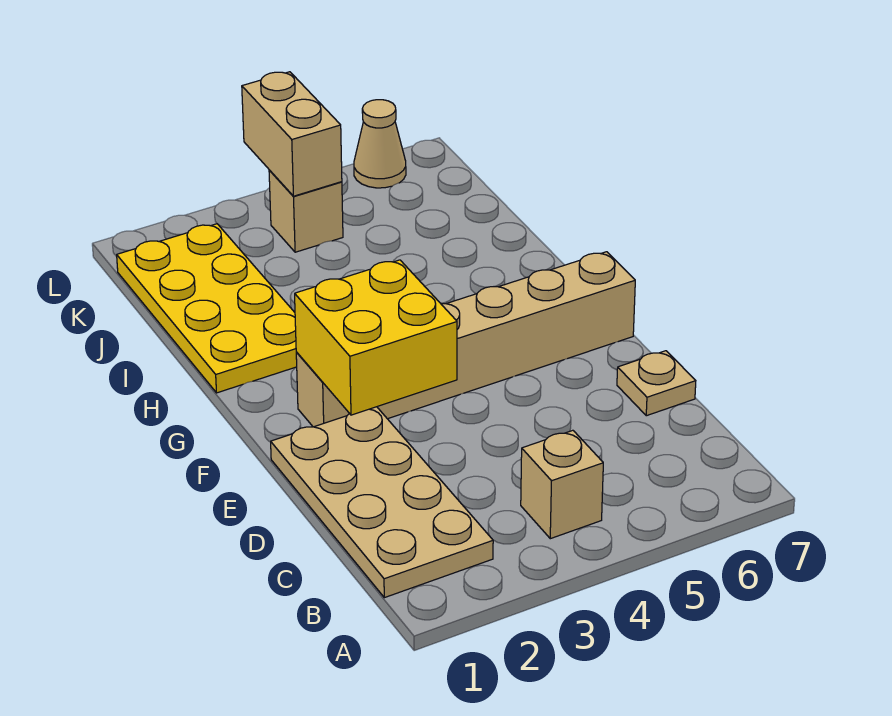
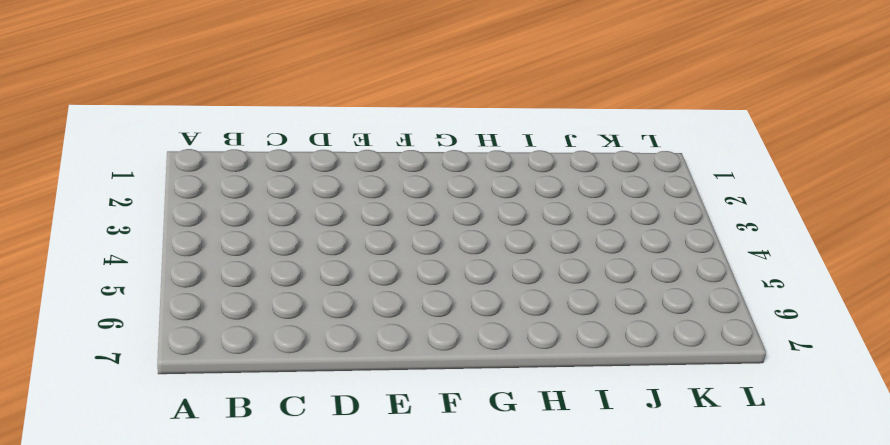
none -> tan 2x4 plate [271,407,493,598]
none -> tan 1x1 brick [521,430,603,539]

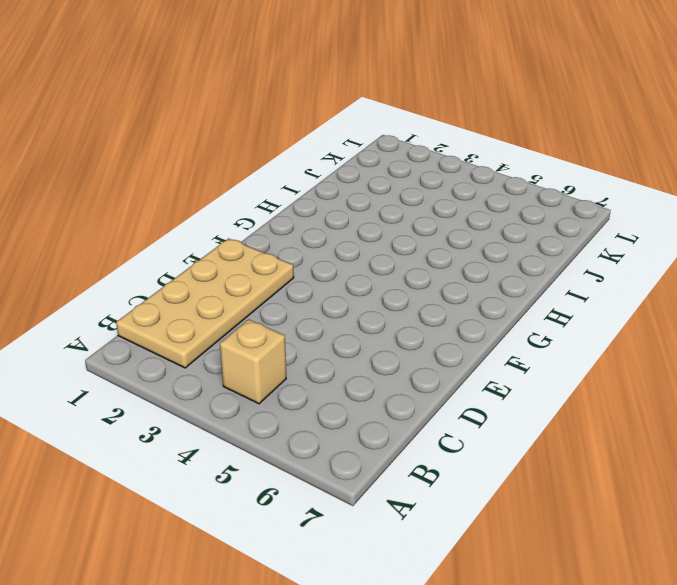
none -> tan 1x1 plate [617,351,696,416]
none -> tan 1x6 brick [296,252,635,427]

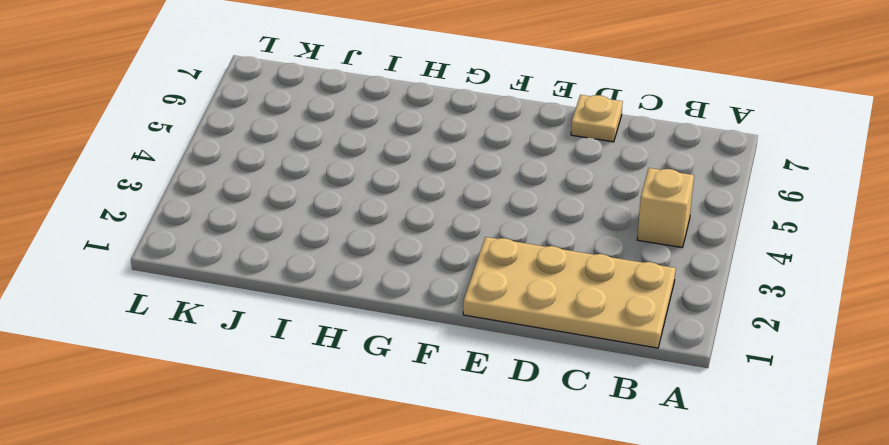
none -> tan 1x6 brick [296,252,635,427]
none -> yellow 2x4 plate [117,224,297,393]

